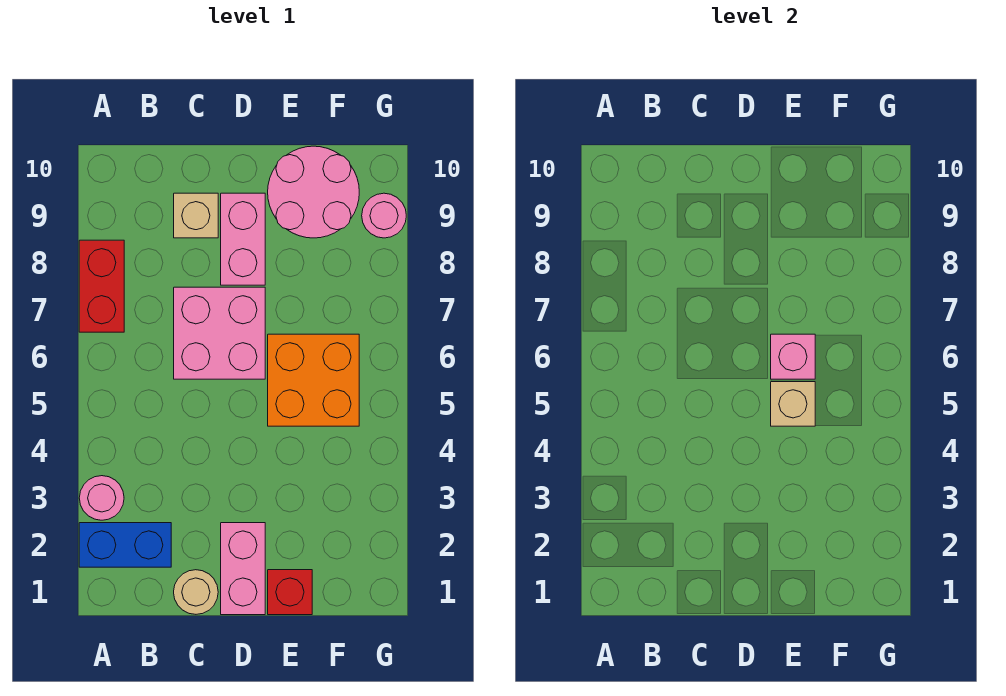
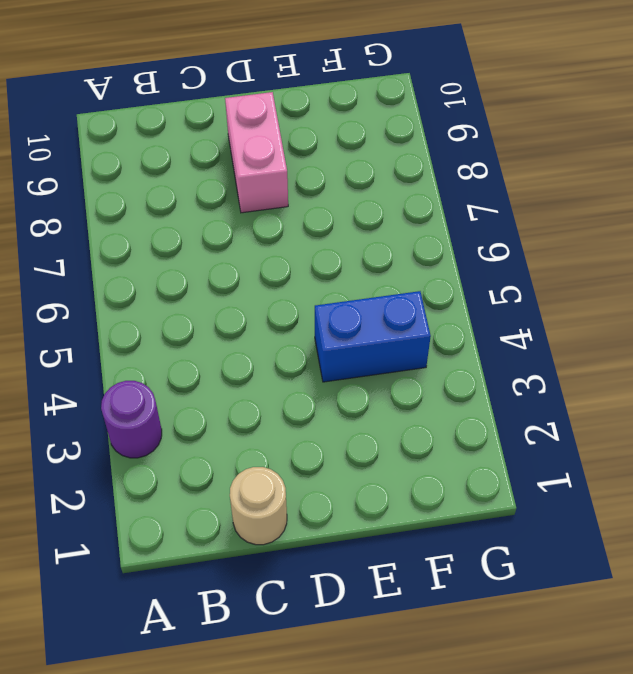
purple 1x1 round brick [101,381,162,458] -> pink 1x1 round brick [79,476,124,520]
blue 1x2 brick [315,291,431,382] -> blue 1x2 brick moved to [79,523,171,567]
none -> red 1x2 brick [79,240,124,332]
none -> pink 2x2 brick [174,287,265,379]
none -> tan 1x1 brick [174,193,218,238]

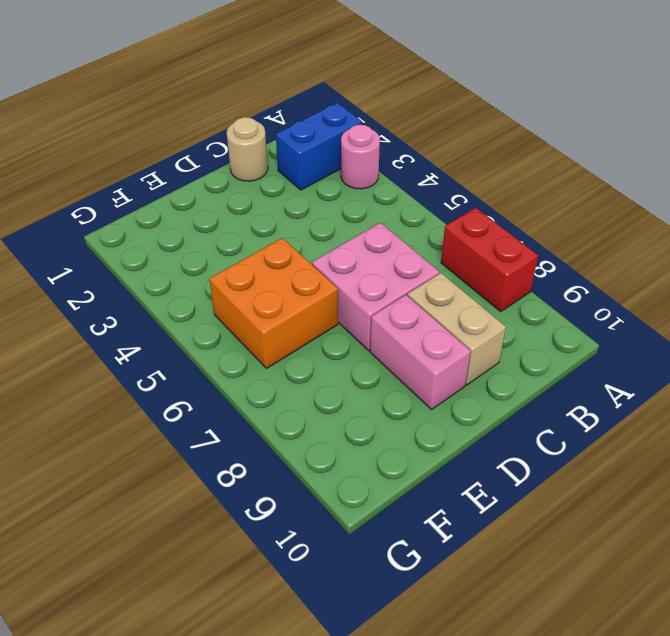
tan 1x2 brick [408,273,506,385] -> tan 1x1 brick [174,193,218,238]
none -> pink 1x2 brick [221,523,265,615]
none -> red 1x1 brick [268,570,312,615]
none -> pink 2x2 round brick [268,146,359,238]

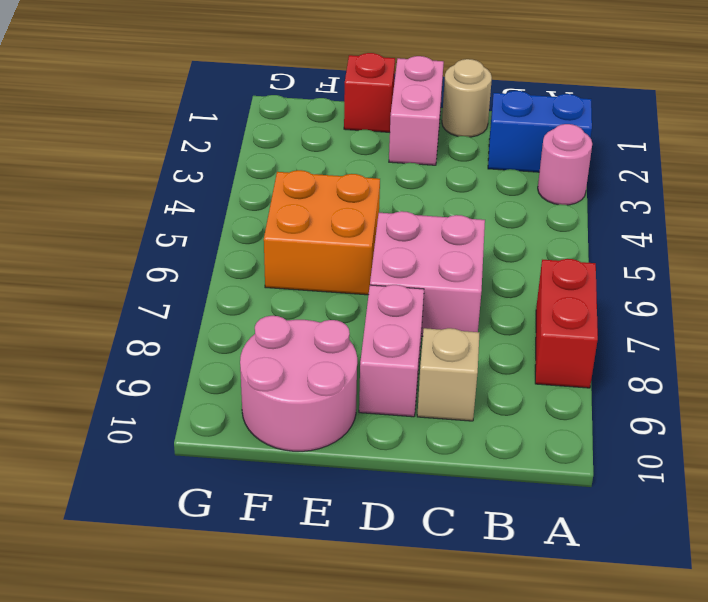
none -> pink 1x1 round brick [362,193,406,238]
none -> tan 1x1 brick [771,382,815,426]
none -> pink 1x1 brick [771,334,815,379]

